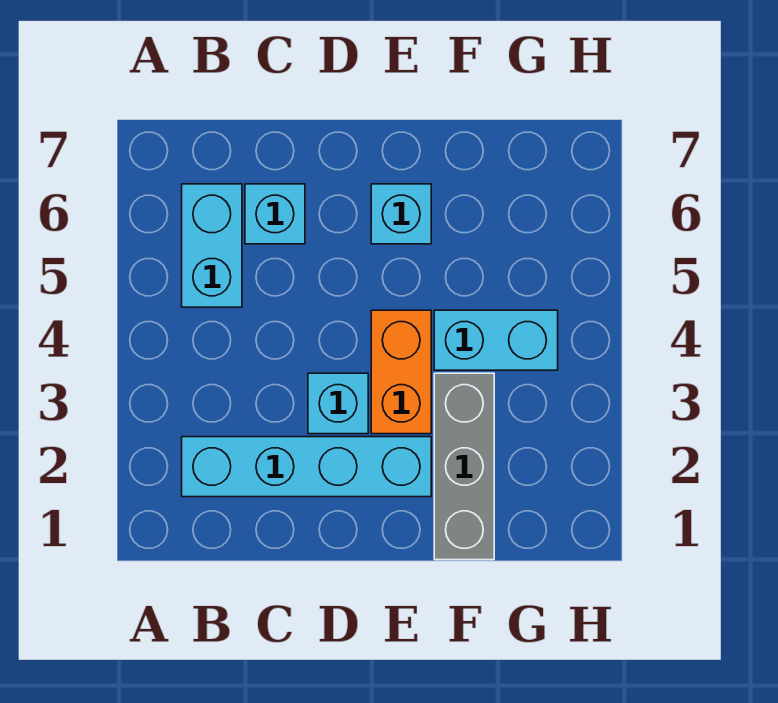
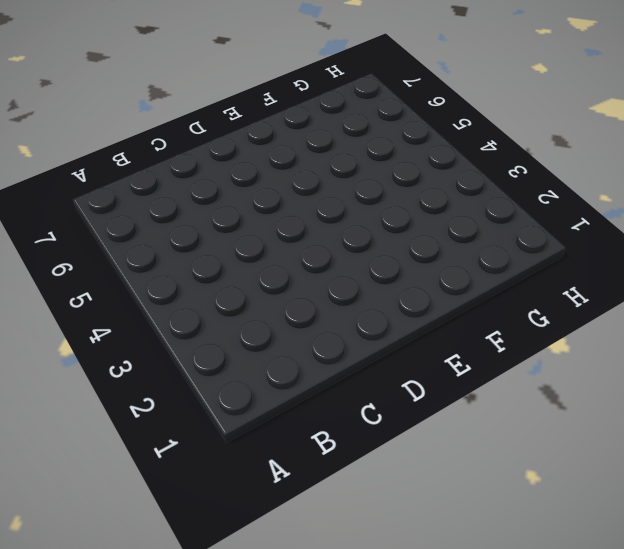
none -> cyan 1x4 brick [182,437,431,497]
none -> cyan 1x2 brick [182,184,242,307]

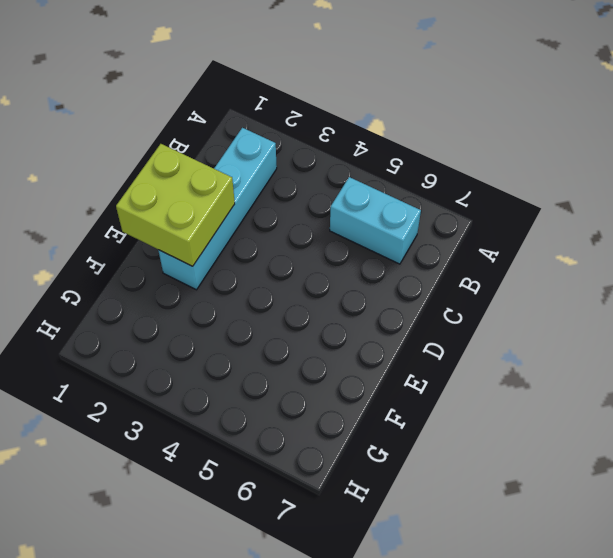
lime 2x2 brick [116,144,235,266] -> none
none -> cyan 1x1 brick [245,184,305,244]
none -> cyan 1x1 brick [308,373,368,434]

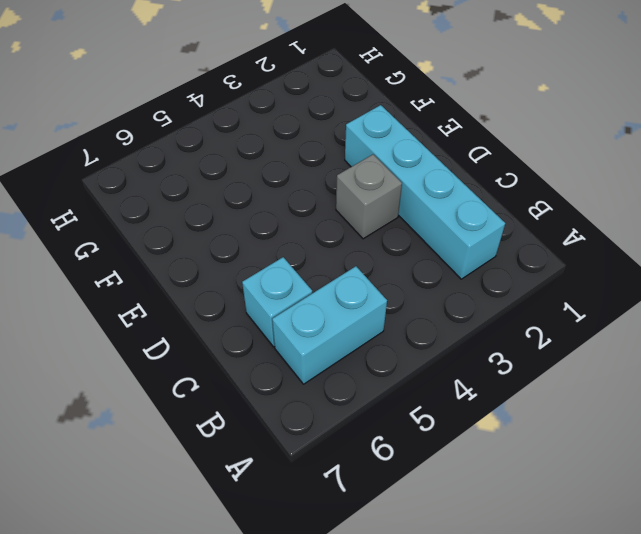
grey 1x1 brick [336,154,402,239] -> cyan 1x1 brick [308,373,368,434]
none -> orange 1x2 brick [371,310,431,434]
none -> cyan 1x1 brick [371,184,431,244]

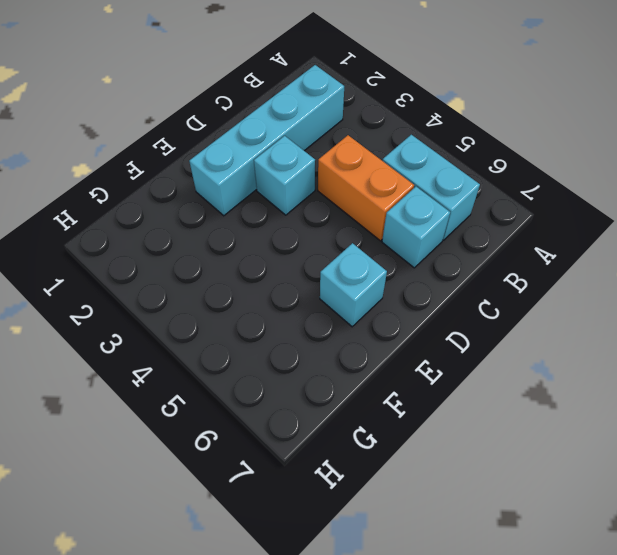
orange 1x2 brick [318,135,414,241] -> orange 1x2 brick moved to [371,310,431,434]
none -> grey 1x3 brick [434,373,494,560]
none -> cyan 1x2 brick [434,310,558,370]

